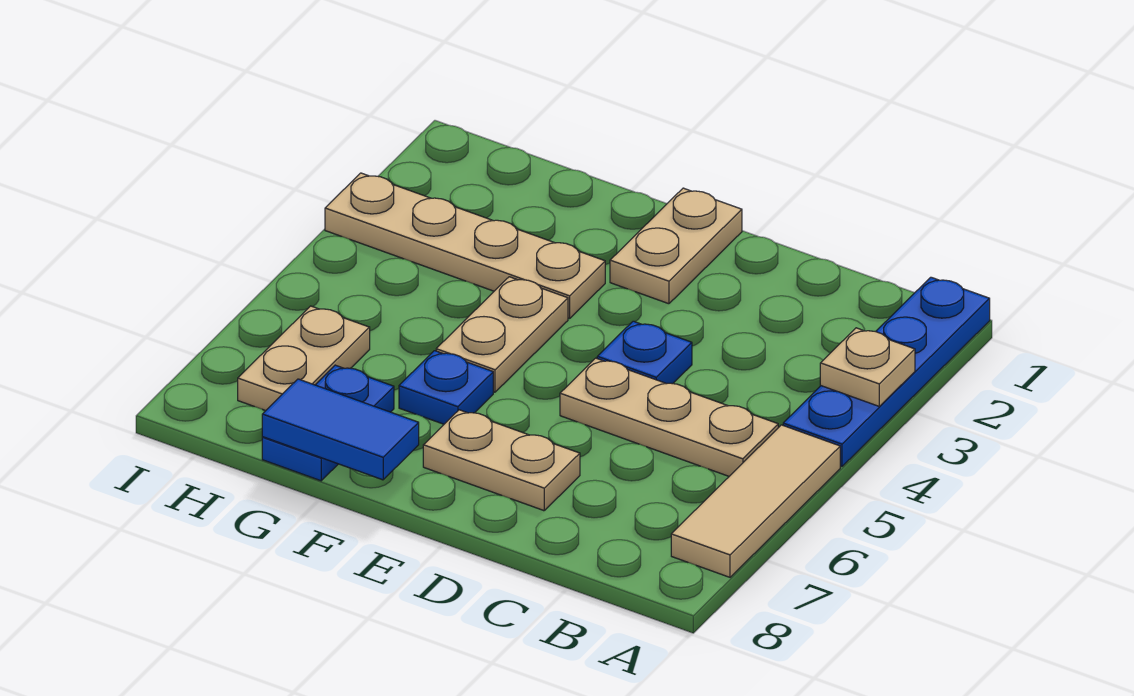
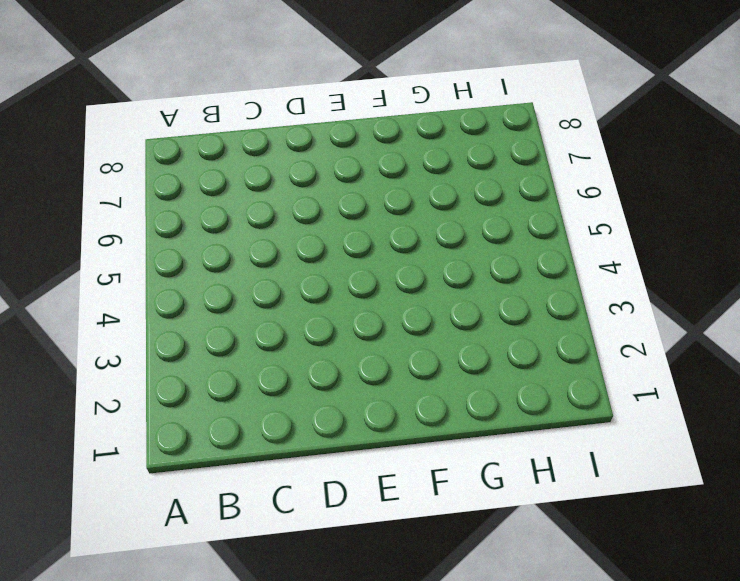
none -> blue 1x4 plate [783,277,990,467]
none -> tan 1x3 tile [671,425,840,577]
none -> tan 1x3 plate [560,358,778,476]

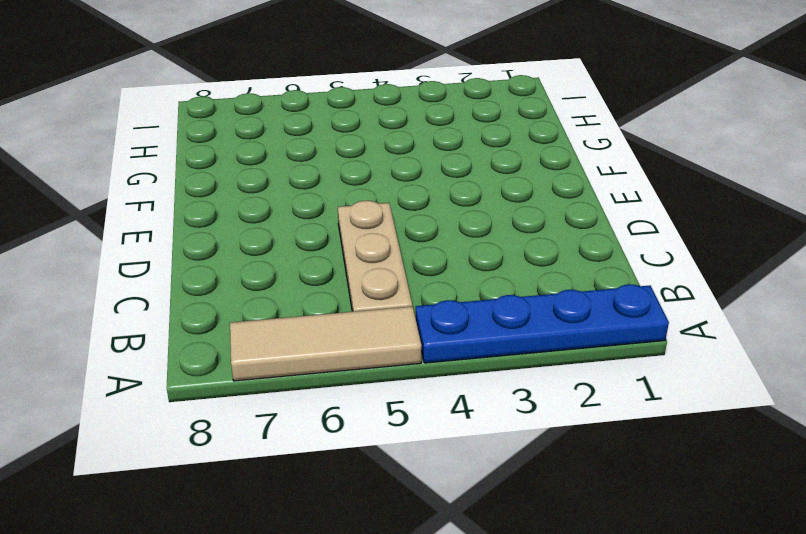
none -> blue 1x1 plate [597,321,692,384]
none -> tan 1x2 plate [423,410,580,511]
none -> tan 1x2 plate [610,188,742,304]

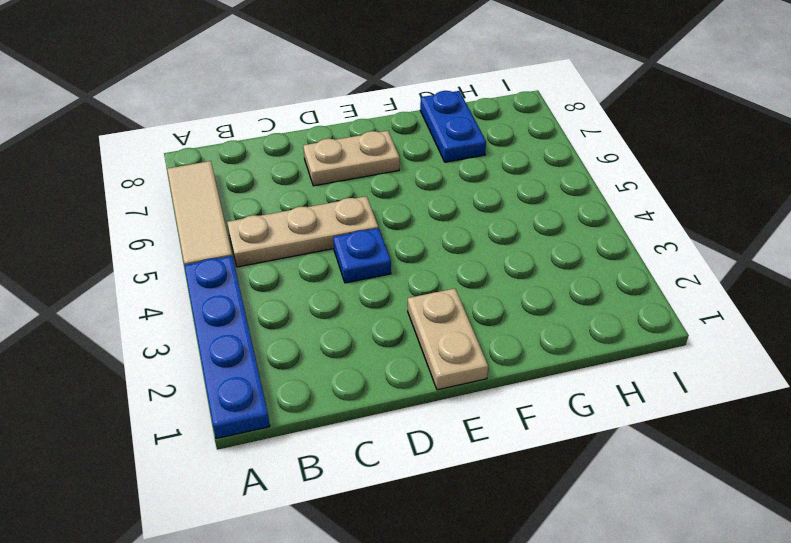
none -> tan 1x4 plate [325,173,605,318]
none -> tan 1x2 plate [436,277,568,392]
none -> blue 1x1 plate [399,351,493,424]

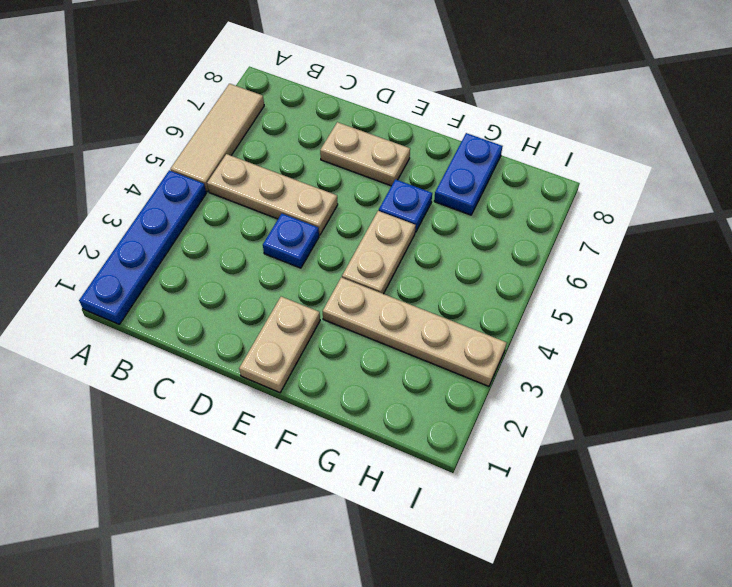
none -> tan 1x2 plate [238,306,370,411]
none -> tan 1x1 plate [820,328,915,406]
none -> blue 1x2 tile [262,379,419,480]

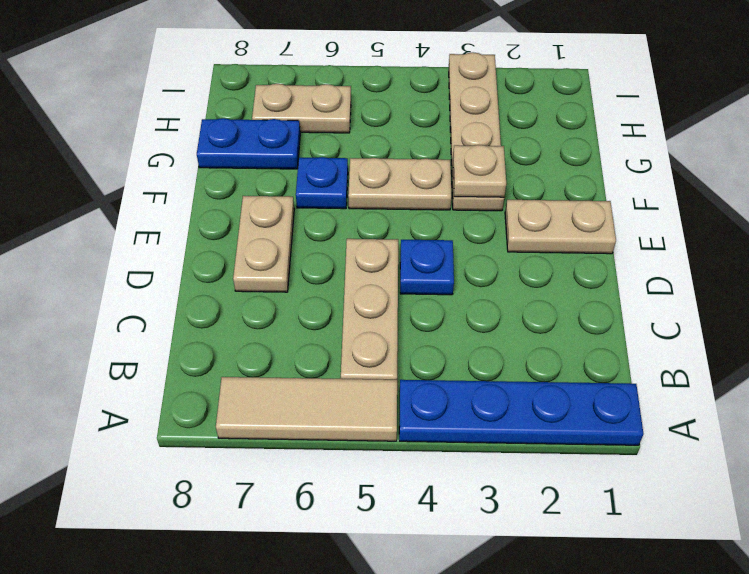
tan 1x1 plate [453,145,506,197] -> tan 1x1 plate moved to [820,328,915,406]
none -> blue 1x2 tile [262,379,419,480]

